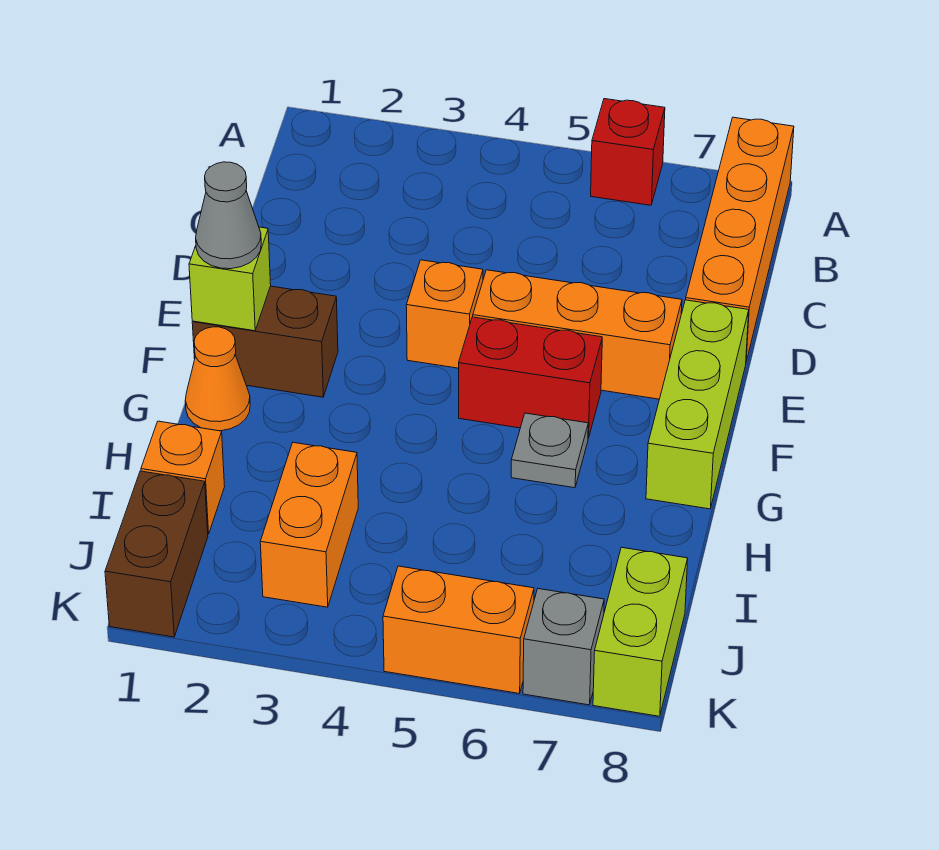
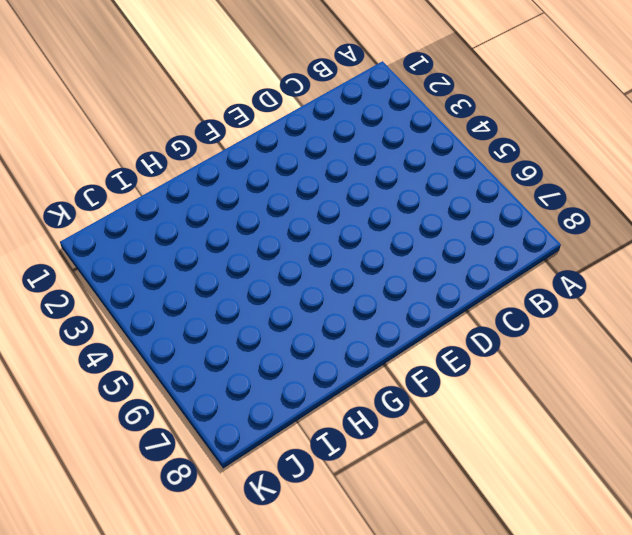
none -> red 1x1 brick [591,99,665,205]
none -> orange 1x4 brick [686,117,794,361]
none -> orange 1x1 brick [406,260,483,368]

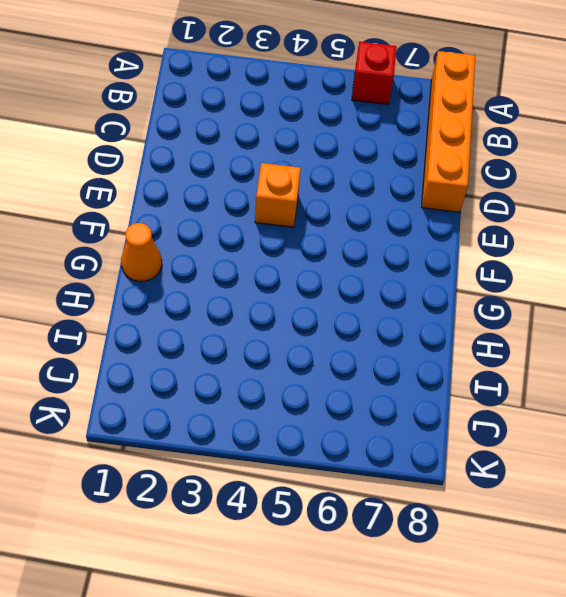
none -> orange 1x3 brick [473,270,682,399]
none -> lime 1x3 brick [646,300,749,509]
none -> brown 1x2 brick [192,286,338,397]

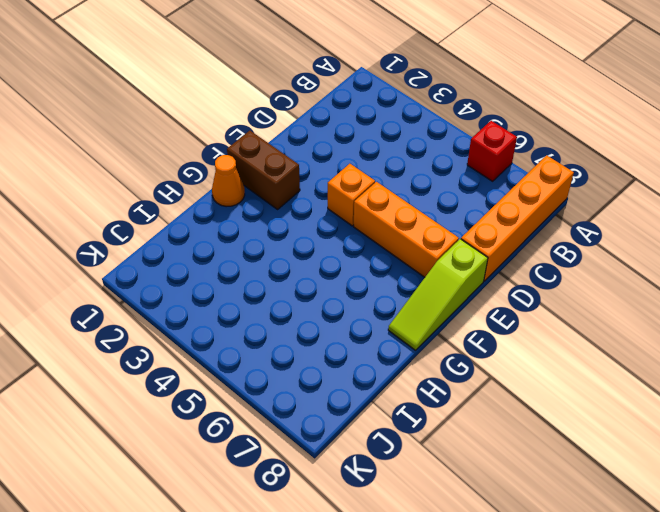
lime 1x3 slope [388,239,488,350] -> lime 1x3 brick [646,300,749,509]
none -> red 1x2 brick [459,317,602,438]
none -> grey 1x1 plate [511,413,588,488]
none -> orange 1x1 brick [141,421,225,534]

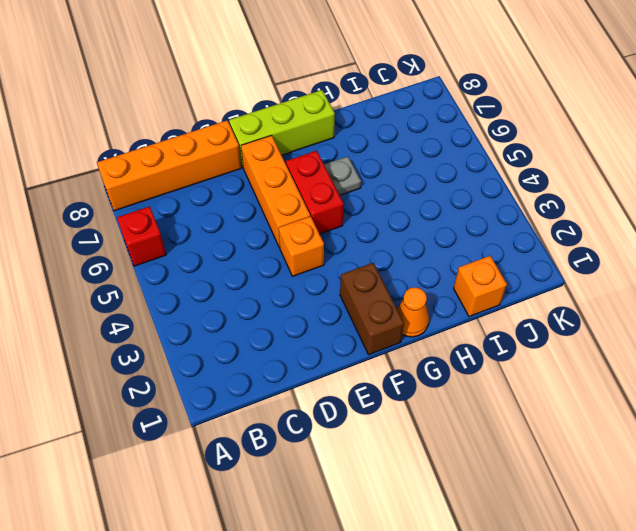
none -> orange 1x2 brick [260,442,358,607]
none -> brown 1x2 brick [105,471,208,637]
none -> lime 1x2 brick [593,547,688,716]

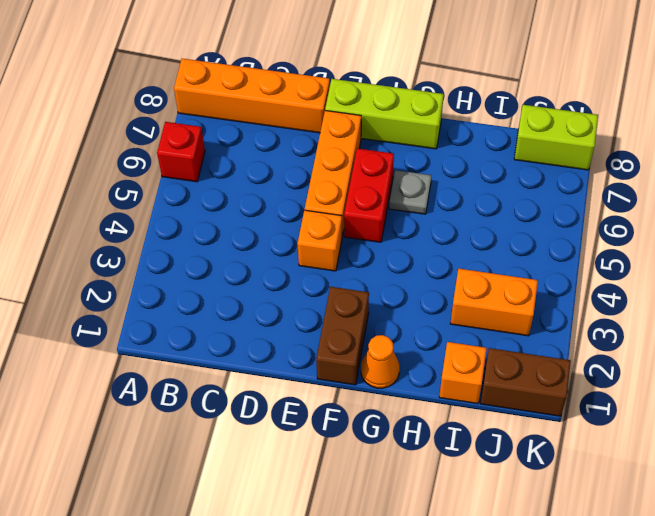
none -> orange 1x2 brick [383,566,534,694]
none -> grey 1x1 brick [523,589,604,705]
none -> lime 1x1 brick [189,227,271,331]

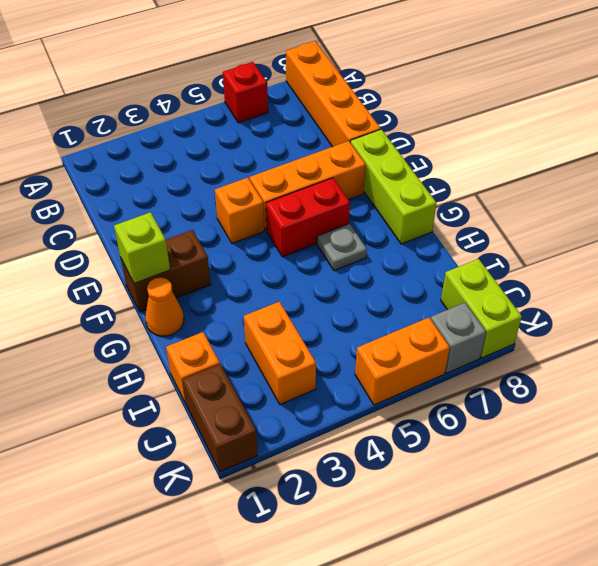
none -> grey 1x1 cone [196,162,261,269]

